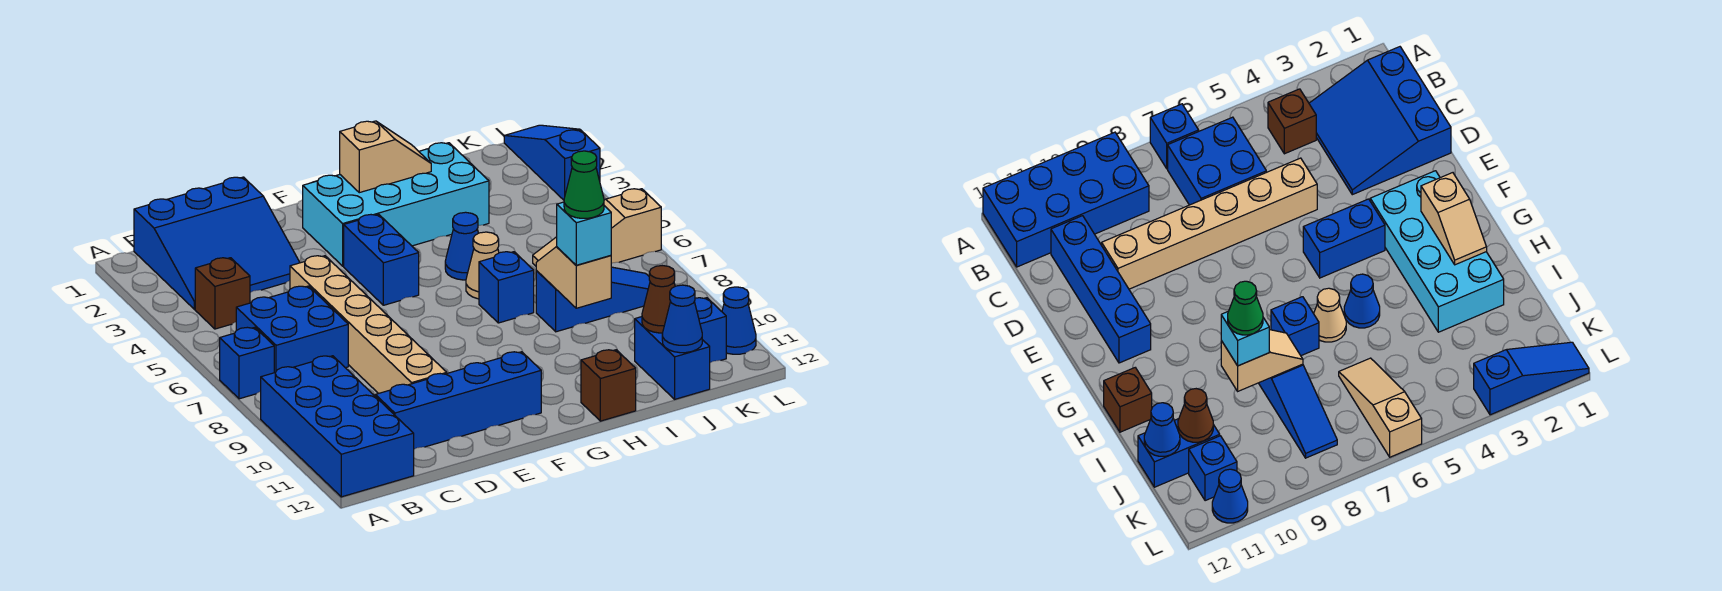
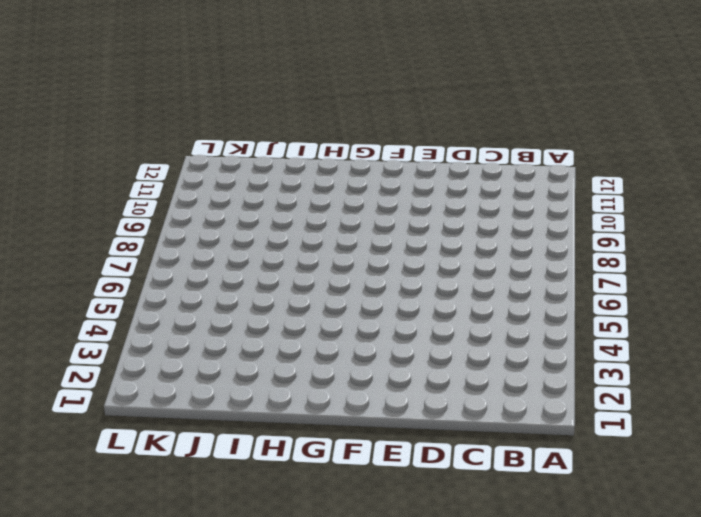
none -> blue 1x1 brick [220,327,274,399]
none -> blue 2x4 brick [261,356,414,497]
none -> blue 3x3 slope [134,177,300,309]

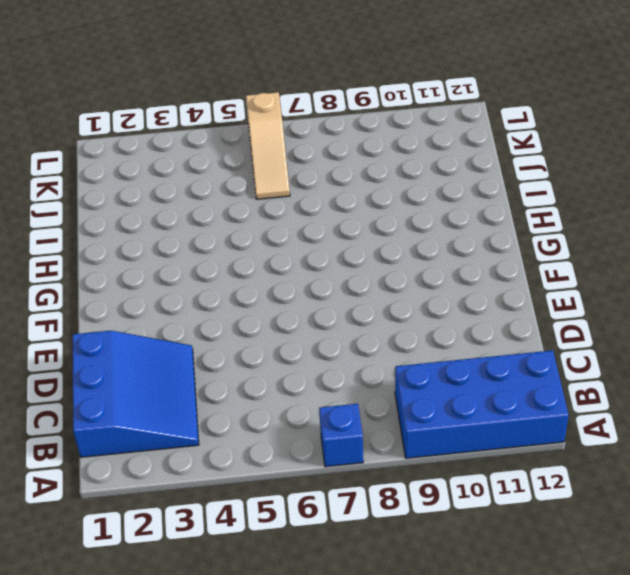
none -> brown 1x1 brick [195,258,250,329]
none -> blue 2x2 brick [236,286,348,373]
none -> blue 1x4 brick [375,352,541,449]

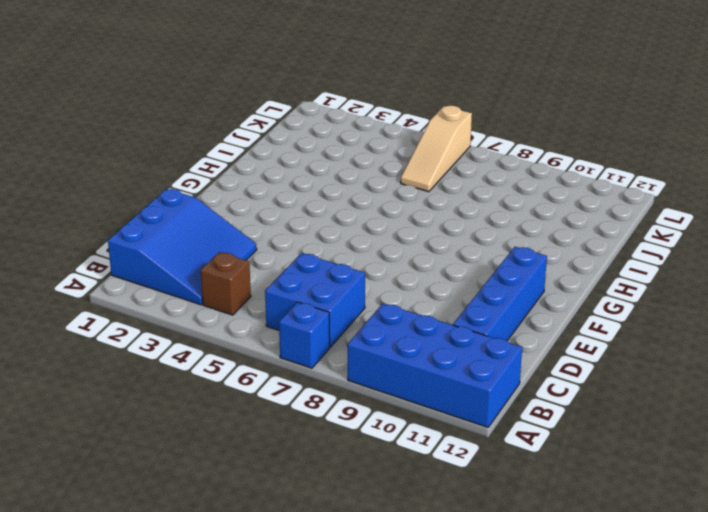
none -> tan 1x6 brick [290,256,447,394]
none -> cyan 2x4 brick [303,143,489,266]
none -> blue 1x2 brick [344,214,419,305]

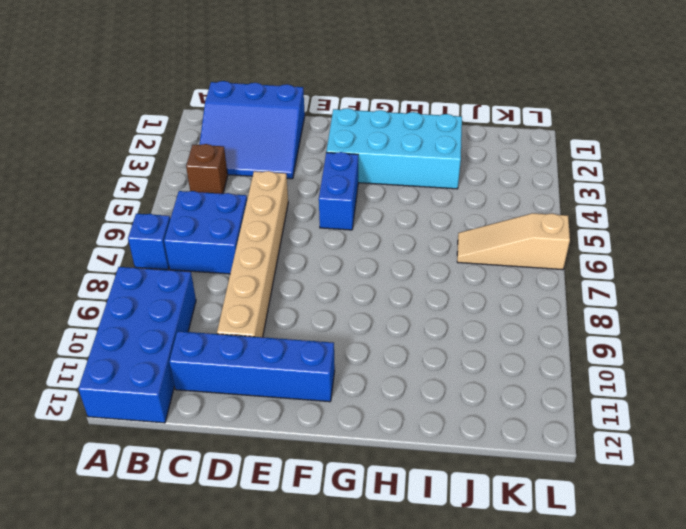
none -> blue 1x1 cone [445,212,478,280]
none -> tan 1x1 cone [466,232,499,299]
none -> blue 1x1 brick [479,252,534,323]

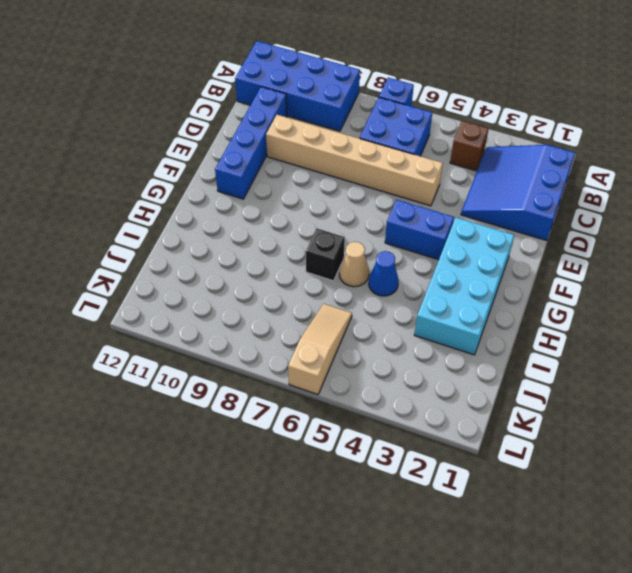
black 1x1 brick [306,228,345,281] -> blue 1x1 brick [479,252,534,323]
none -> brown 1x1 brick [581,350,636,421]
none -> blue 1x3 slope [536,267,650,332]
none -> blue 1x2 brick [635,317,710,399]

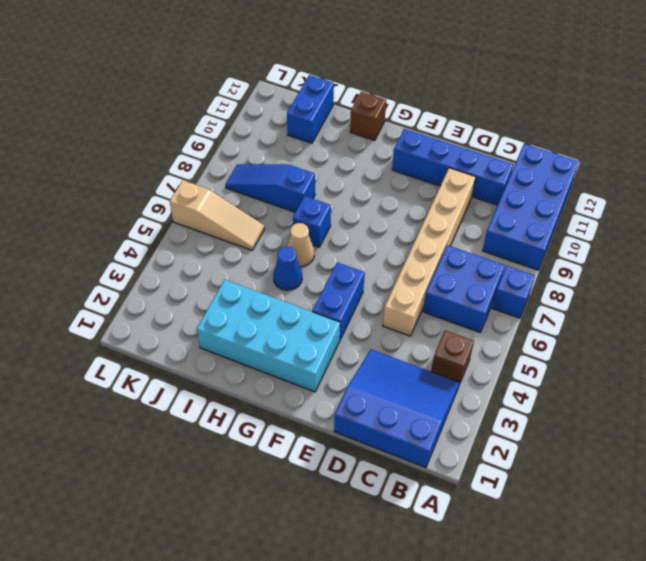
none -> blue 1x1 brick [694,298,726,363]
none -> blue 1x3 slope [504,125,600,200]
none -> blue 1x1 cone [722,287,756,354]

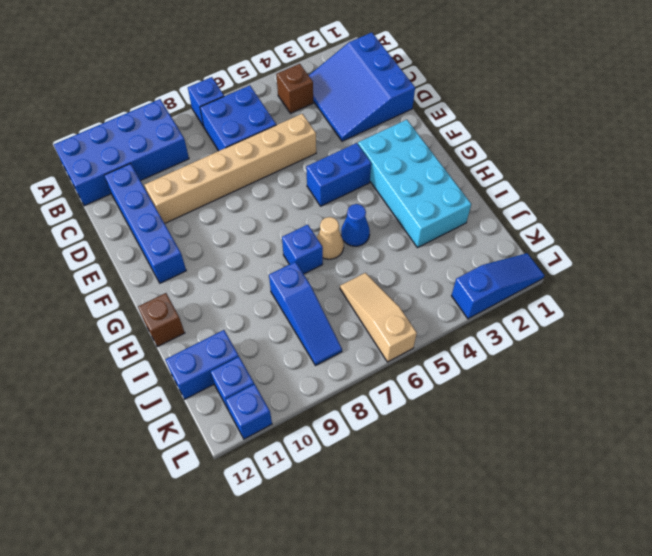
blue 1x1 brick [226,384,272,439] -> blue 1x1 cone [722,287,756,354]
none -> tan 1x2 slope [340,121,431,193]
none -> tan 1x2 slope [536,247,611,308]
none -> brown 1x1 cone [642,266,675,333]

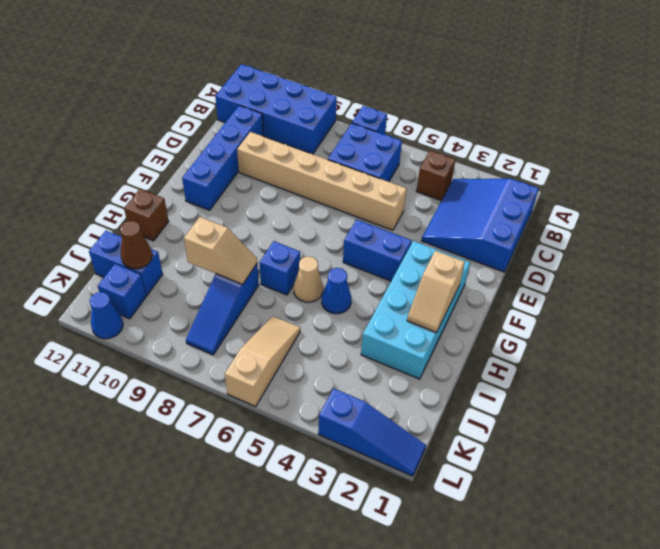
none -> blue 1x1 cone [662,285,702,353]
none -> cyan 1x1 brick [557,202,611,265]
none -> green 1x1 cone [564,151,604,218]

